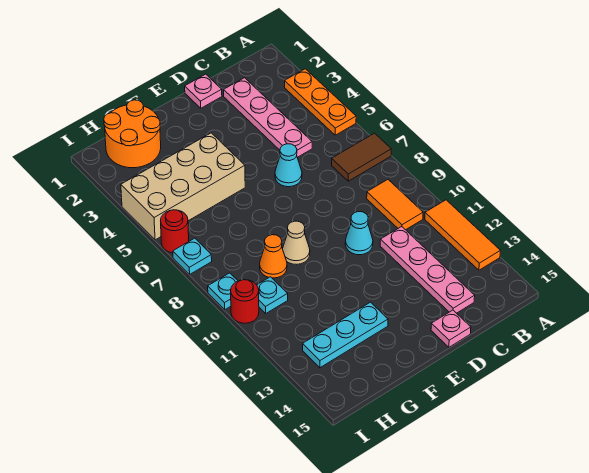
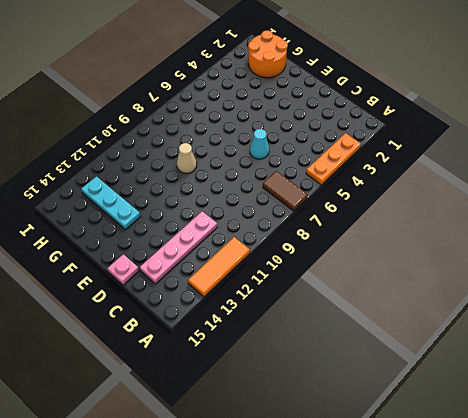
none -> orange 1x2 tile [367,180,423,230]
none -> pink 1x4 plate [224,78,312,157]
none -> pink 1x1 plate [185,74,222,108]

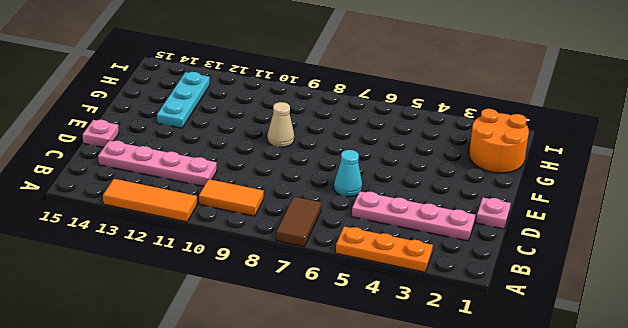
none -> cyan 1x1 cone [345,212,373,255]
none -> tan 2x4 brick [121,133,245,240]
none -> orange 1x1 cone [260,235,287,278]

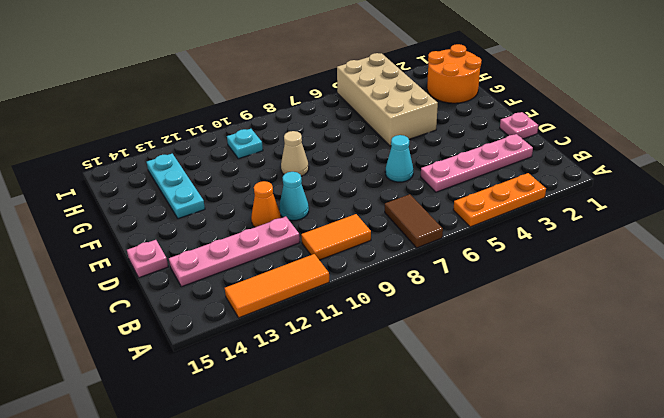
orange 1x1 cone [251,181,281,227] -> orange 1x1 cone moved to [260,235,287,278]
none -> red 1x1 round brick [161,210,189,253]
none -> cyan 1x1 plate [173,238,212,274]
none -> cyan 1x1 plate [208,273,238,310]

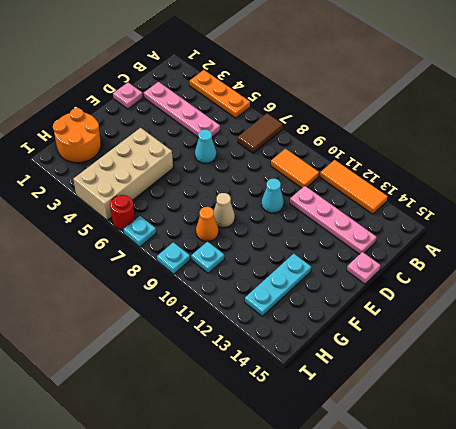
none -> red 1x1 round brick [231,280,259,323]

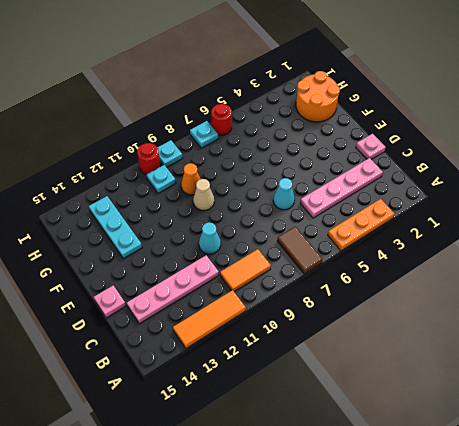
none -> tan 2x4 brick [121,133,245,240]

